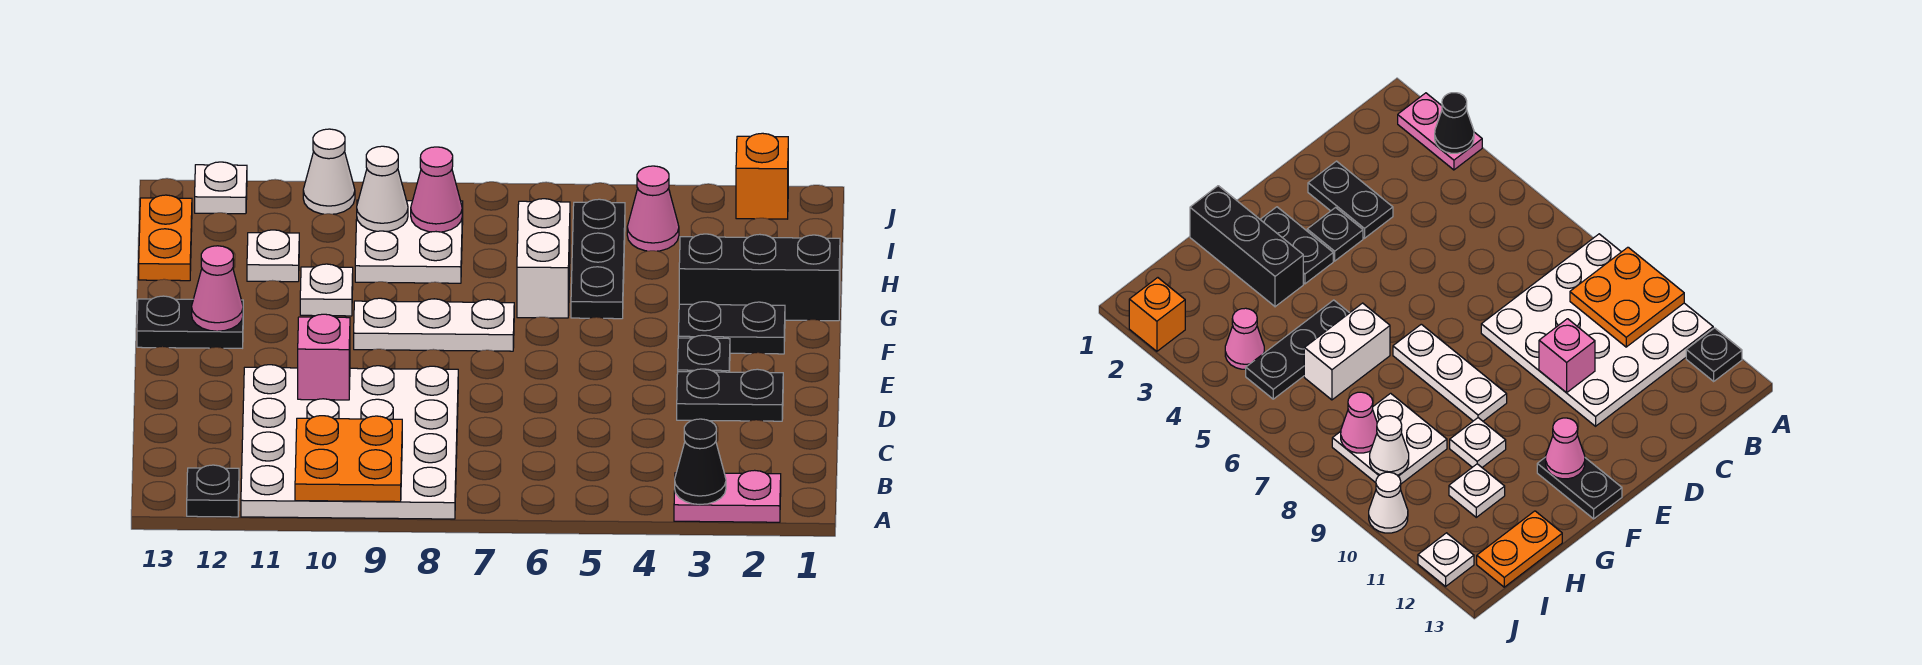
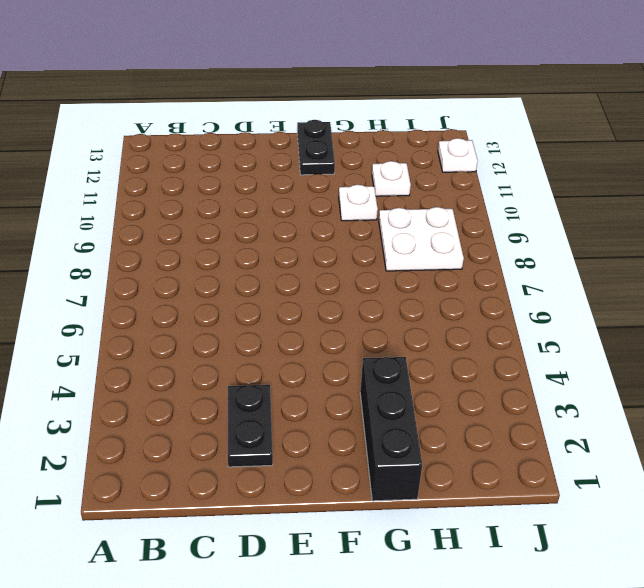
none -> pink 1x2 plate [674,470,781,522]
none -> white 4x4 plate [241,365,458,519]
none -> black 1x1 plate [187,465,239,517]

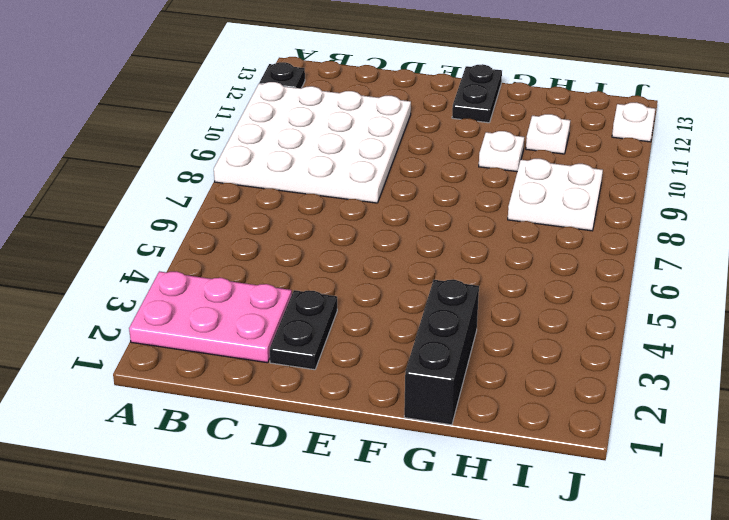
pink 2x3 plate [129,271,292,363] -> pink 1x2 plate [674,470,781,522]
none -> black 1x1 plate [678,335,730,372]
none -> black 1x2 plate [678,302,785,354]
none -> white 1x3 plate [354,298,514,351]

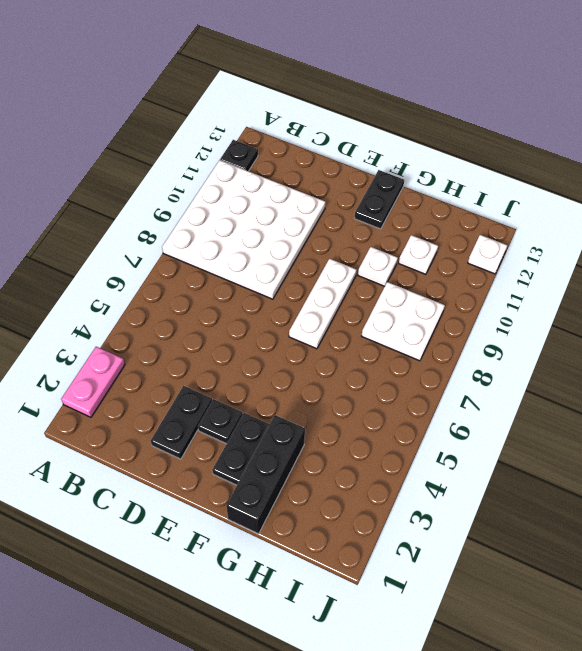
none -> black 1x3 plate [571,199,625,319]
none -> white 1x2 brick [517,199,570,318]
none -> orange 1x2 plate [139,195,192,281]

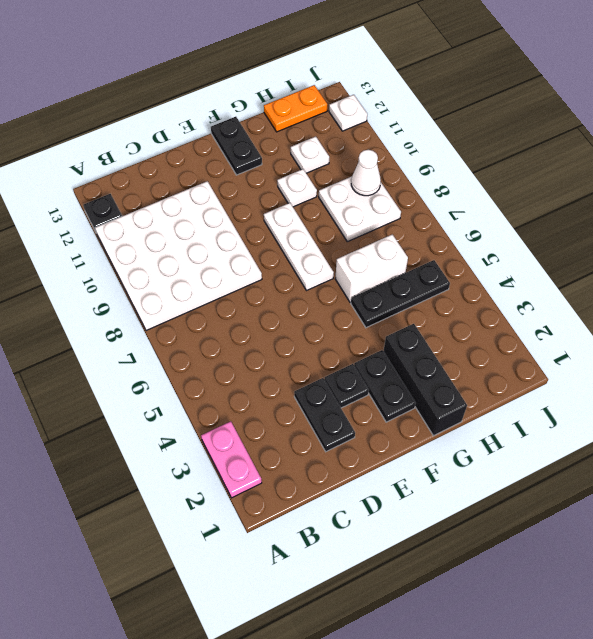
none -> pink 1x1 cone [627,166,679,251]
none -> orange 1x1 brick [736,133,788,219]
none -> white 1x1 cone [303,129,355,214]

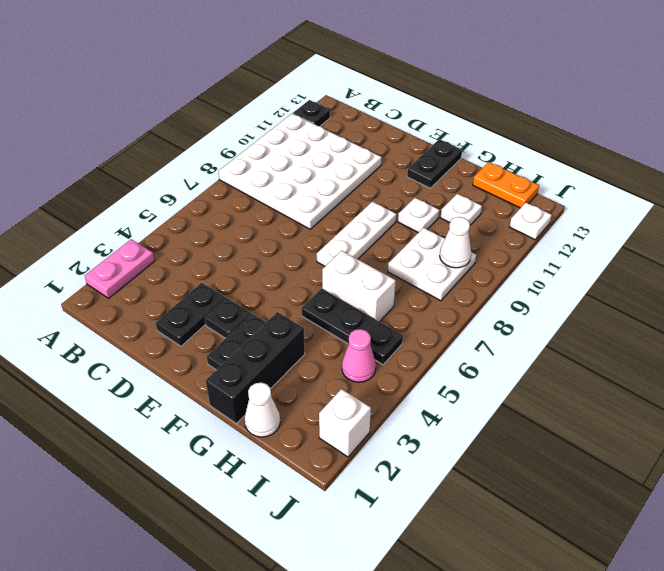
white 1x1 cone [245,383,280,437] -> white 1x1 cone moved to [303,129,355,214]
white 1x1 brick [319,389,371,457] -> orange 1x1 brick [736,133,788,219]
none -> black 1x1 cone [675,419,726,504]
none -> orange 2x2 plate [295,416,402,502]
none -> pink 1x1 brick [298,314,350,400]

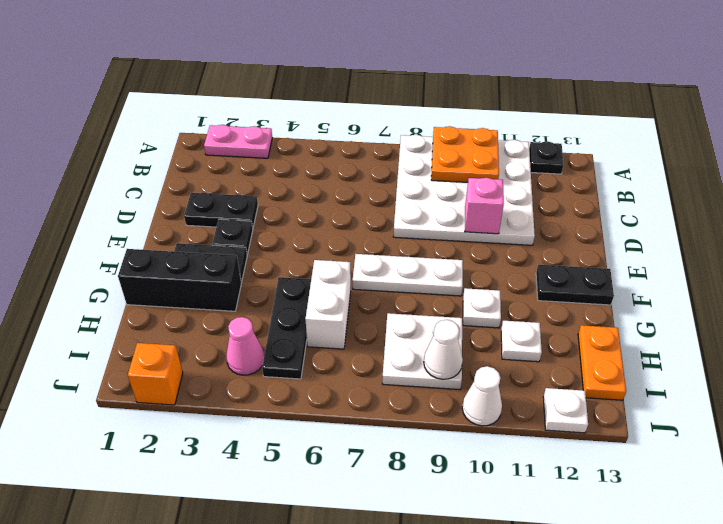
none -> black 1x1 cone [675,419,726,504]
none -> pink 1x1 cone [192,246,243,331]
none -> pink 1x1 cone [411,147,462,232]

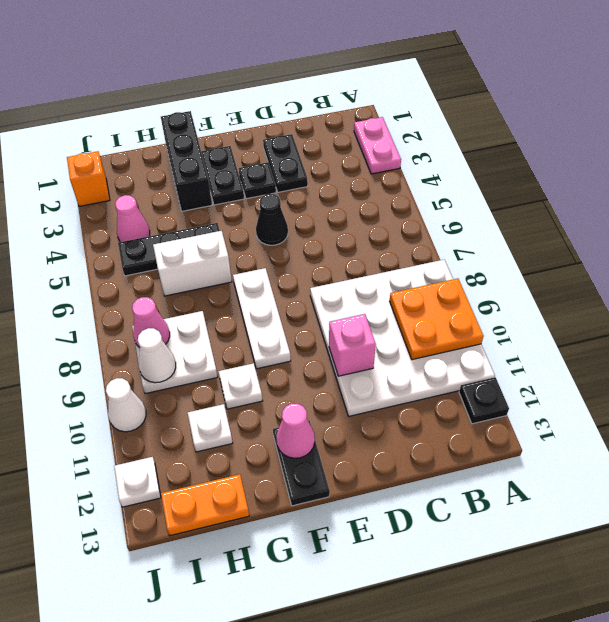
black 1x1 cone [256,194,288,245] -> black 1x1 cone moved to [675,419,726,504]

